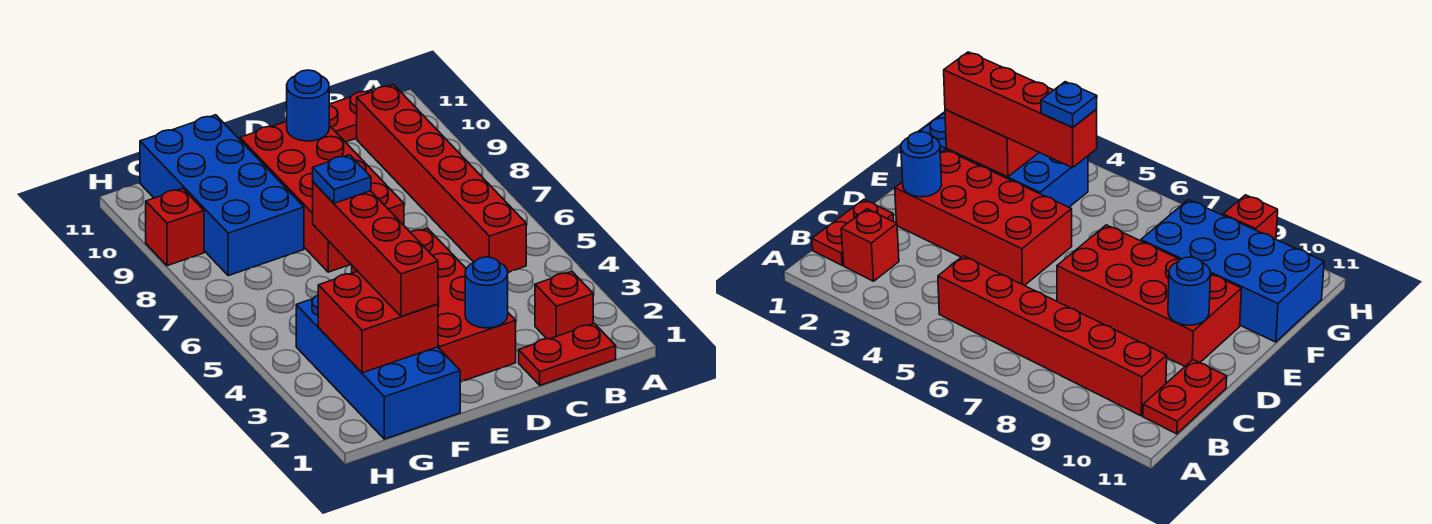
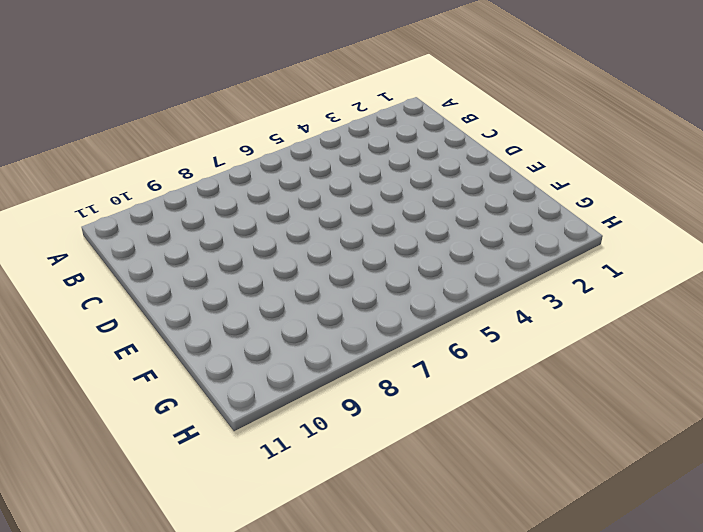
none -> red 1x2 plate [519,323,616,385]
none -> red 1x1 brick [535,272,593,339]
none -> red 1x6 brick [357,85,526,272]

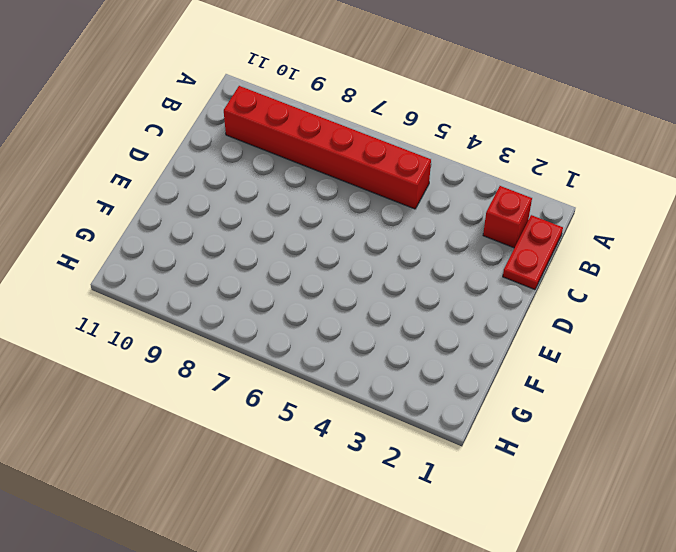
none -> red 1x2 plate [329,90,373,142]
none -> red 2x4 brick [352,228,516,382]
none -> red 2x4 brick [240,121,404,272]

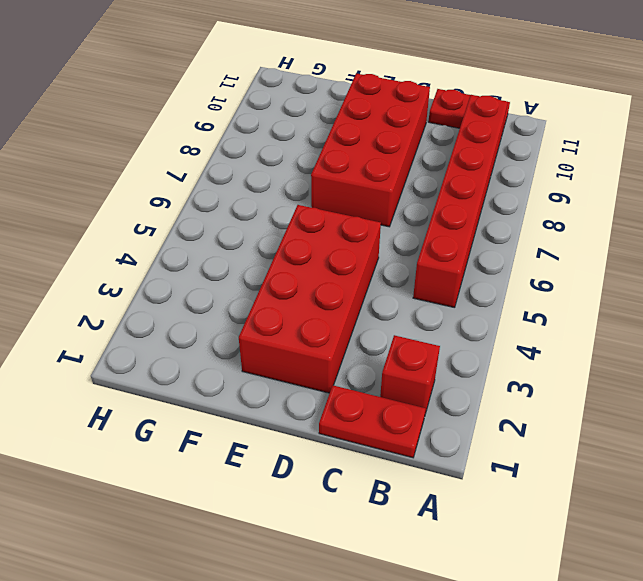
none -> blue 2x4 brick [296,295,460,439]
none -> blue 2x4 brick [140,115,304,276]
none -> red 1x1 brick [146,188,204,266]

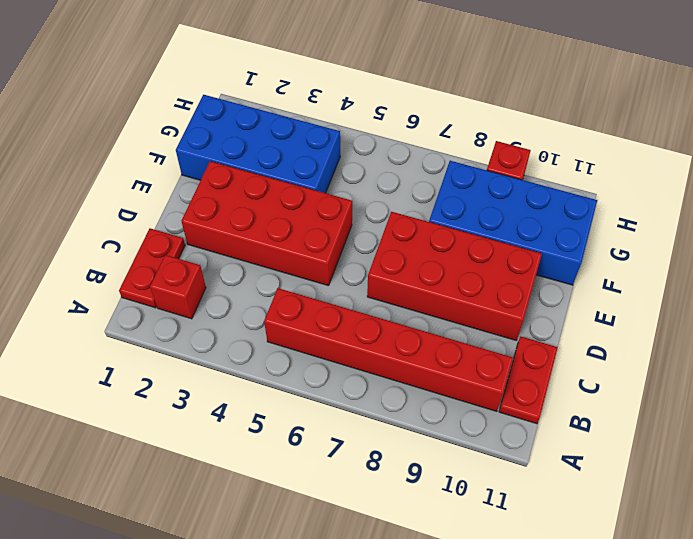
none -> blue 1x1 round brick [465,257,508,328]
none -> blue 1x1 round brick [287,70,329,141]
none -> red 2x2 brick [318,271,438,373]

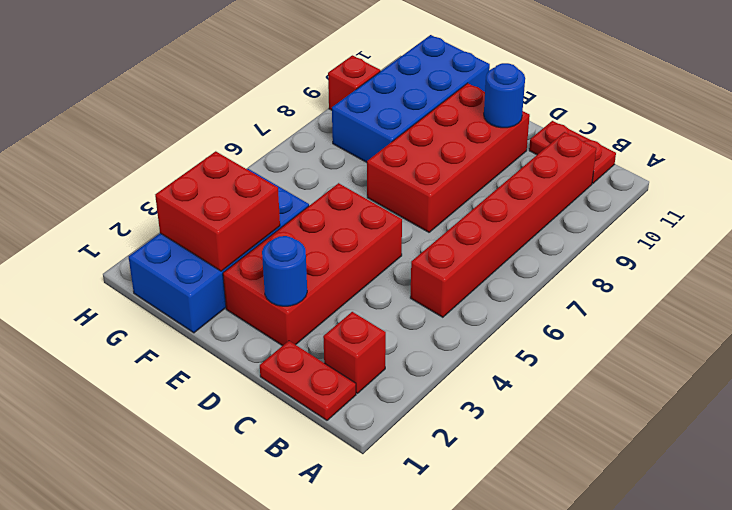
none -> red 1x4 brick [313,182,438,317]
none -> blue 1x1 plate [313,155,371,203]

